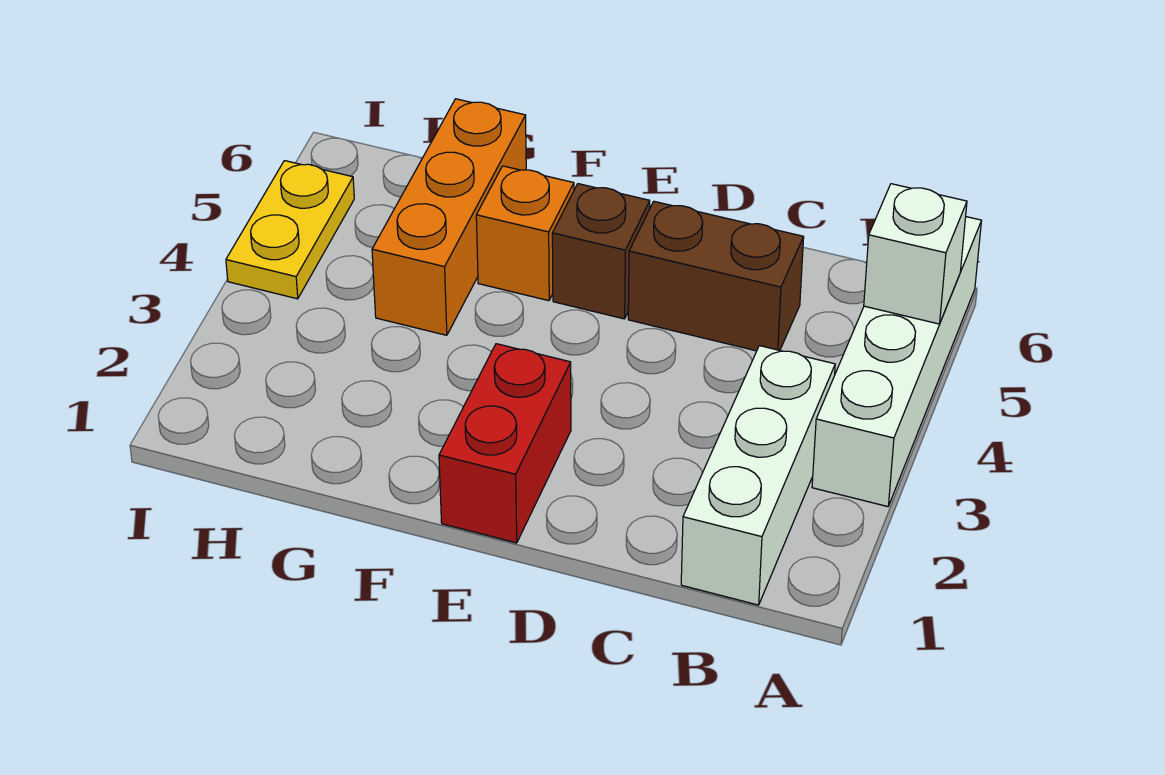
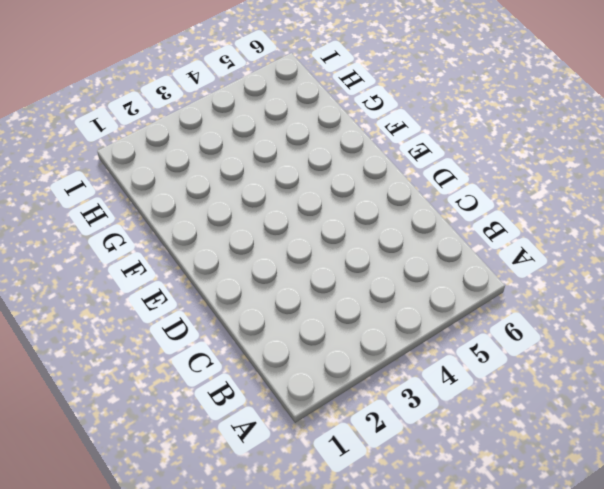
none -> white 1x4 brick [812,217,981,507]
none -> white 1x3 brick [681,346,835,605]

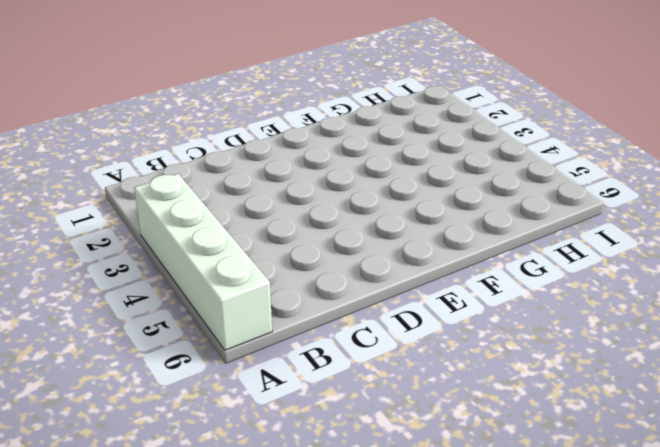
none -> white 1x3 brick [681,346,835,605]
none -> brown 1x2 brick [628,201,804,351]

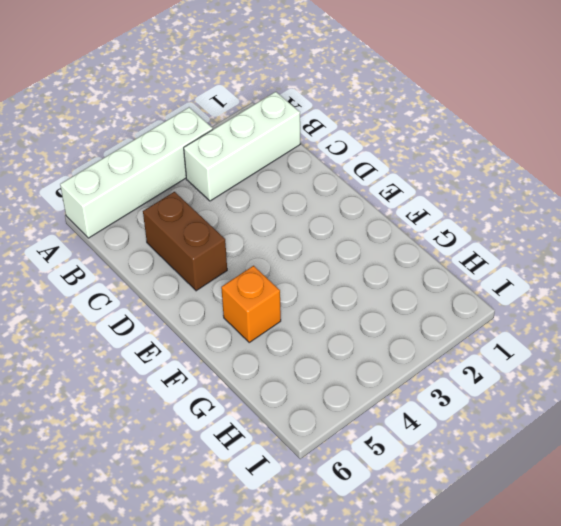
none -> red 1x2 brick [439,344,571,543]
none -> brown 1x1 brick [552,184,650,319]

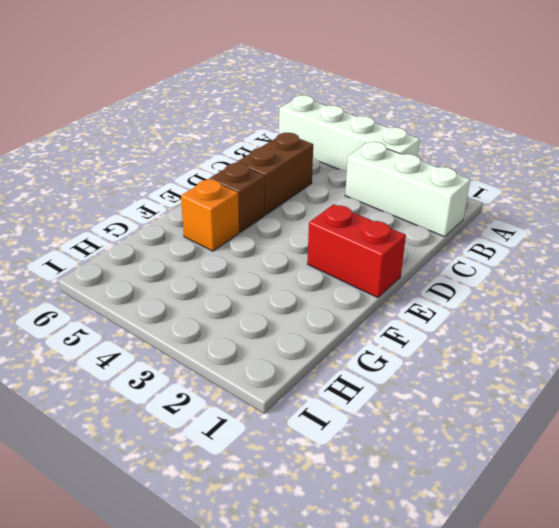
none -> orange 1x3 brick [372,99,526,335]
none -> yellow 1x2 plate [226,161,354,299]

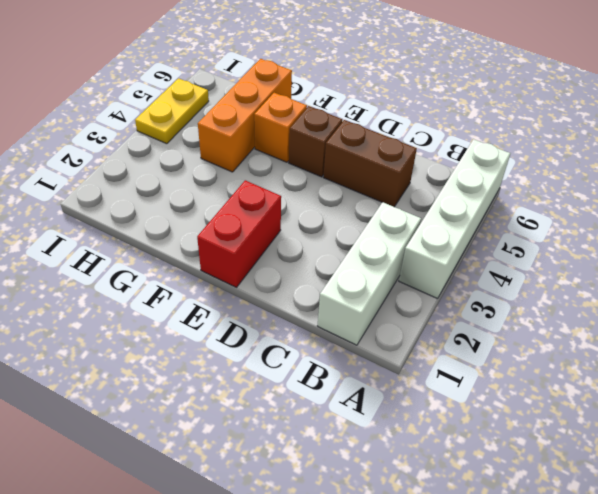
none -> white 1x1 brick [864,184,967,324]

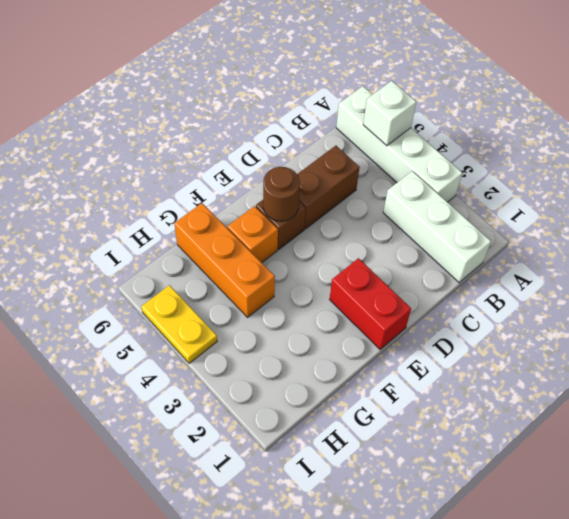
brown 1x1 round brick [263,167,300,221] -> none

